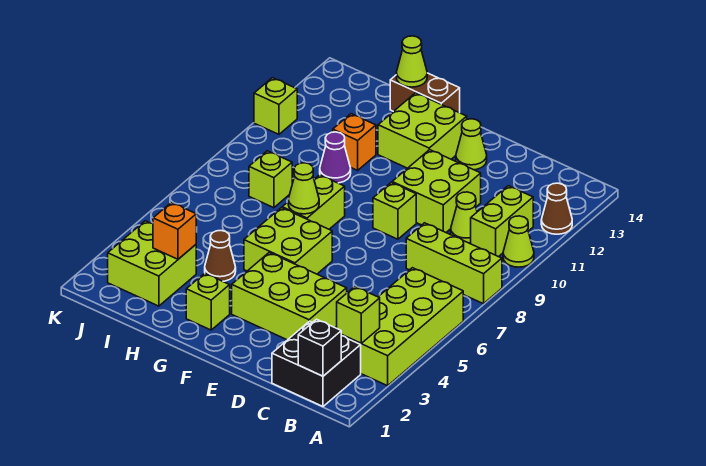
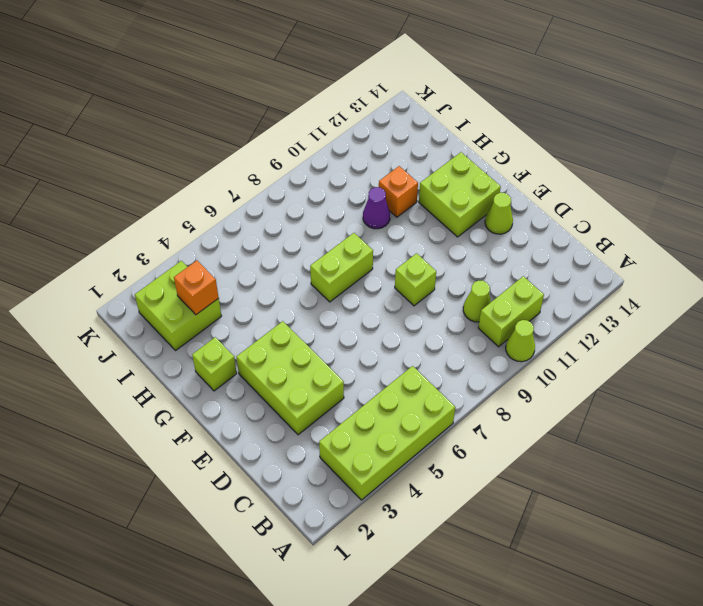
none -> lime 1x3 brick [406,223,502,304]
none -> brown 1x1 cone [541,183,572,234]
none -> black 2x2 brick [272,321,361,406]

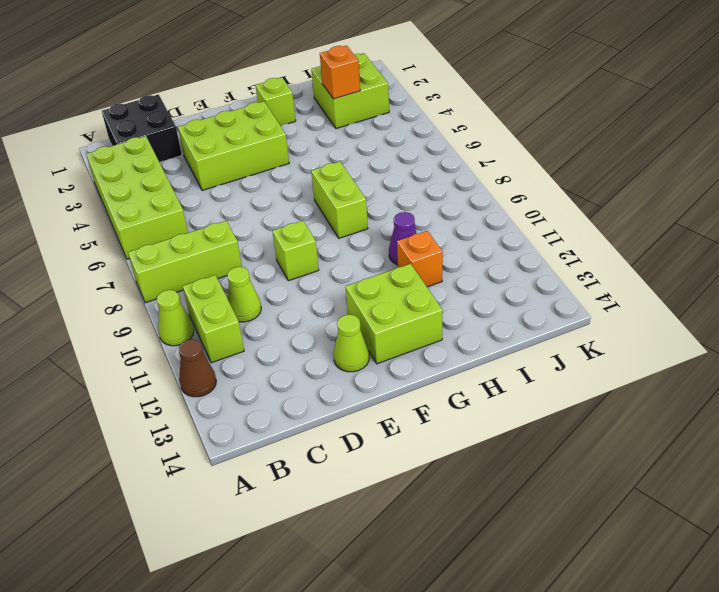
none -> lime 2x2 brick [392,150,481,232]
none -> lime 2x2 brick [244,208,332,274]
none -> brown 1x2 brick [390,73,460,113]

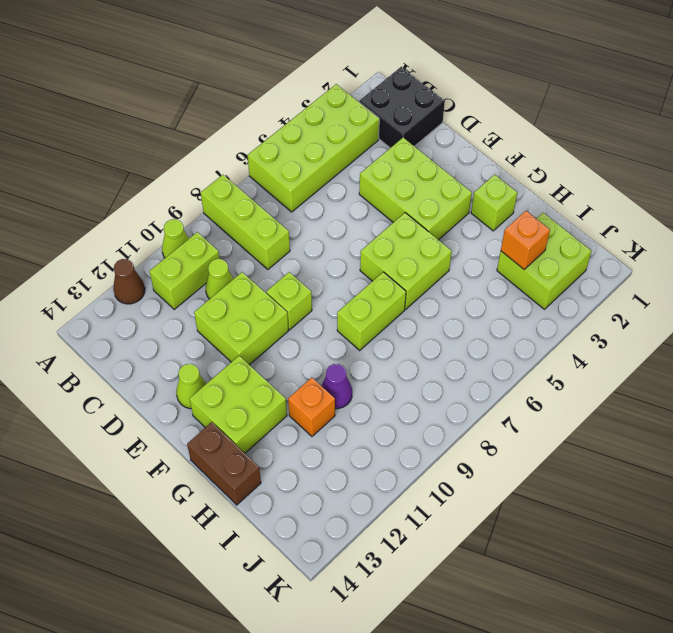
none -> brown 1x1 cone [205,231,236,281]
none -> lime 1x1 brick [249,151,292,208]
none -> lime 1x1 brick [254,78,297,134]

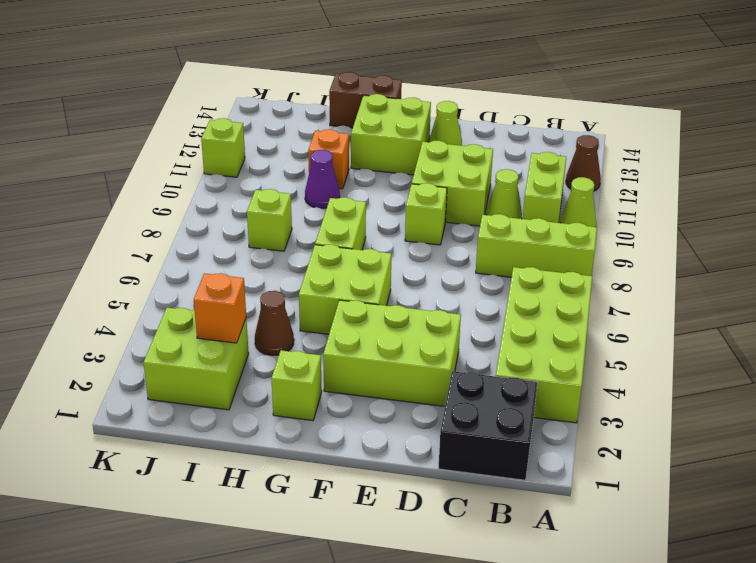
none -> black 1x1 brick [298,319,341,376]
none -> lime 1x1 brick [337,287,380,343]
none -> lime 1x1 cone [288,163,319,214]

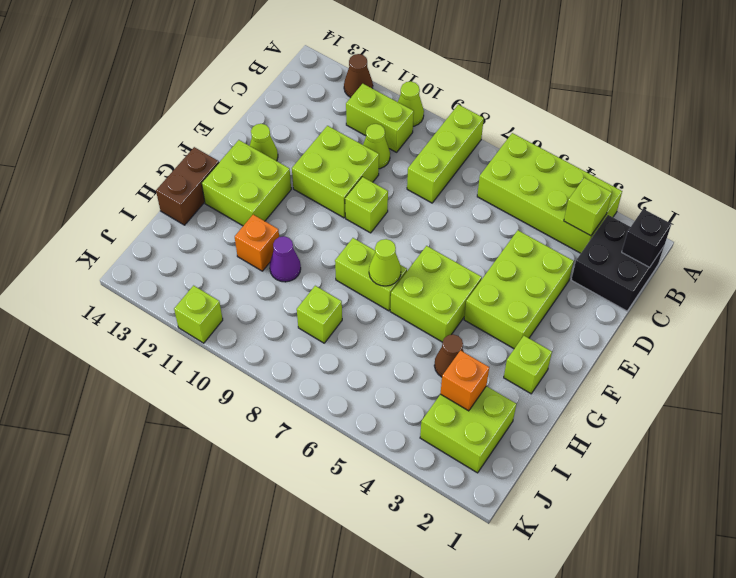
none -> lime 1x1 cone [396,36,427,87]

